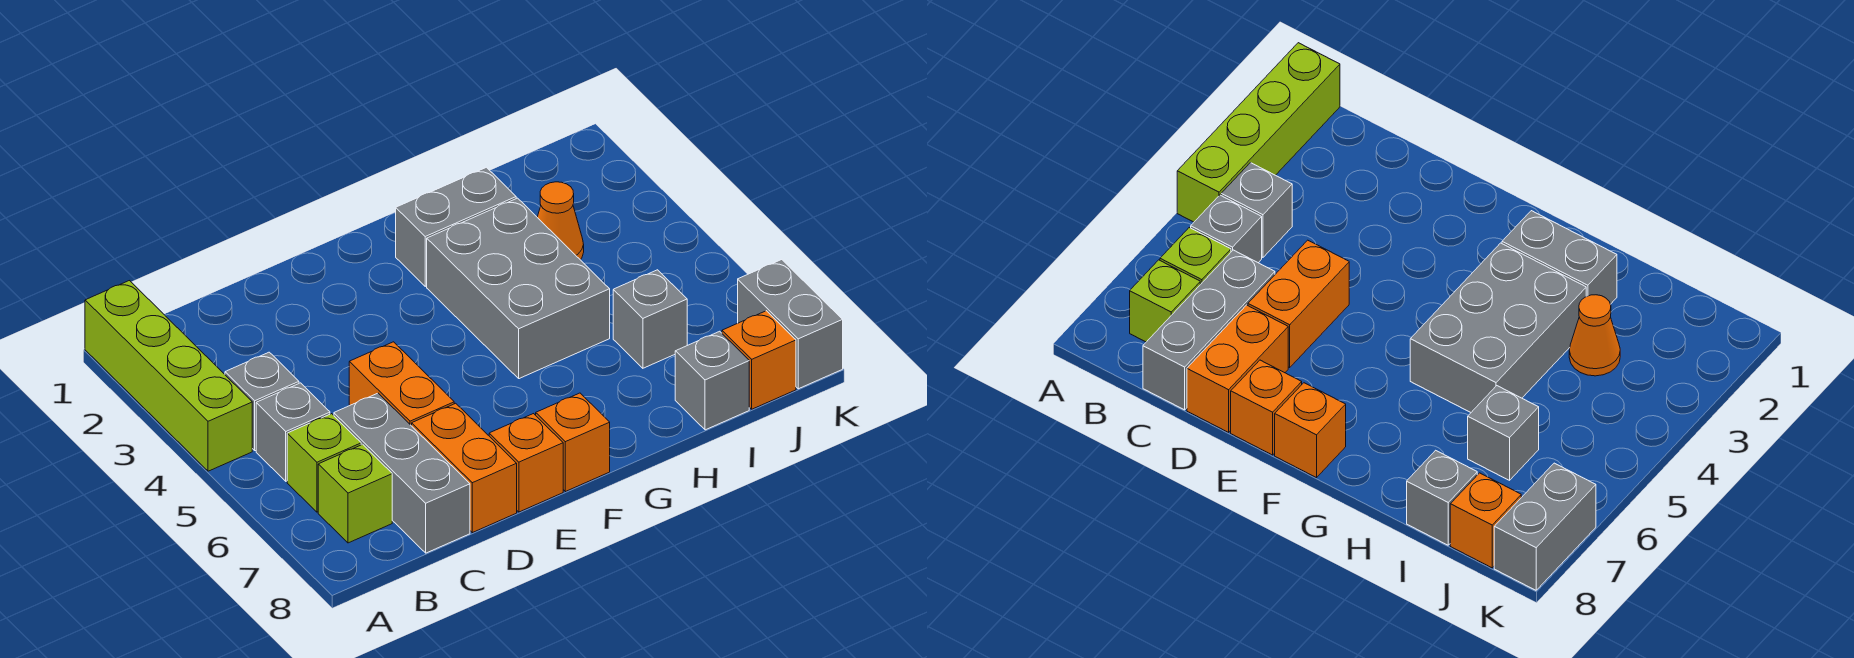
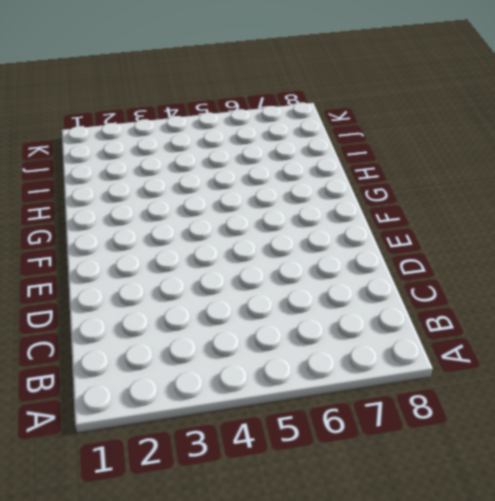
none -> lime 1x4 brick [85,281,252,471]
none -> grey 1x1 brick [225,352,299,451]
none -> grey 1x1 brick [256,383,330,481]

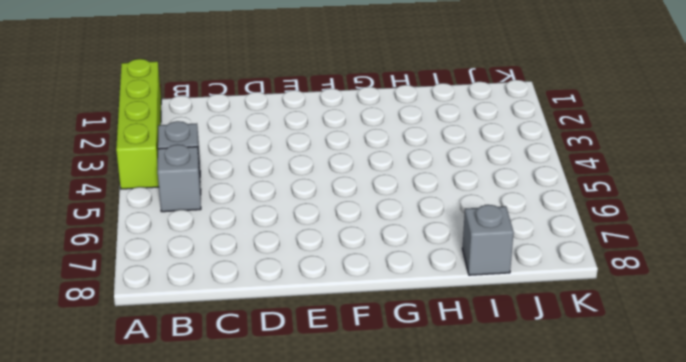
none -> lime 1x1 brick [287,414,361,512]
none -> lime 1x1 brick [318,444,392,543]
none -> grey 1x3 brick [334,393,470,553]

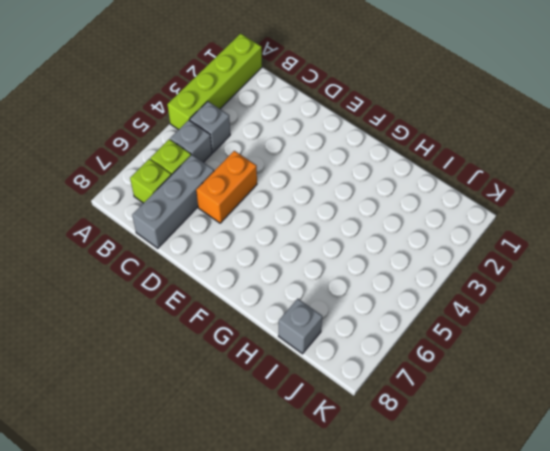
none -> orange 1x2 brick [412,403,517,533]
none -> orange 1x1 brick [489,414,563,512]
none -> orange 1x1 brick [536,393,610,492]

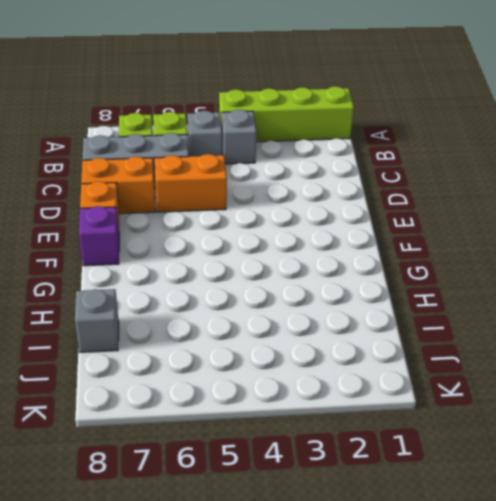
purple 1x1 brick [79,206,119,266] -> orange 1x1 brick [536,393,610,492]
none -> grey 1x2 brick [396,167,516,286]
none -> grey 2x3 brick [427,198,610,379]
none -> orange 1x1 cone [537,182,584,260]

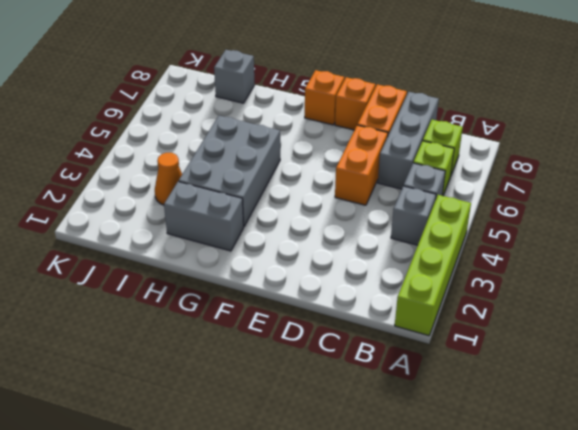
none -> grey 1x1 brick [613,270,687,368]
none -> orange 1x1 brick [722,311,796,409]
none -> grey 1x2 brick [738,260,843,389]

